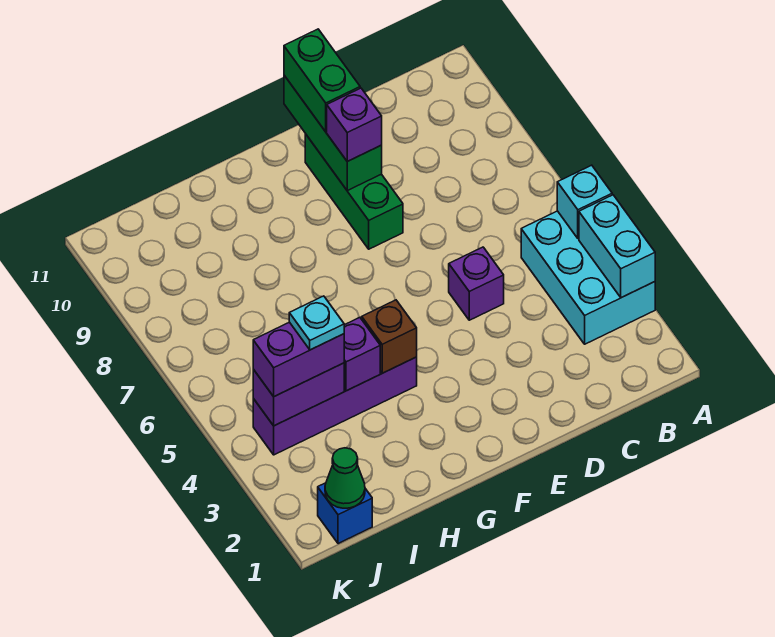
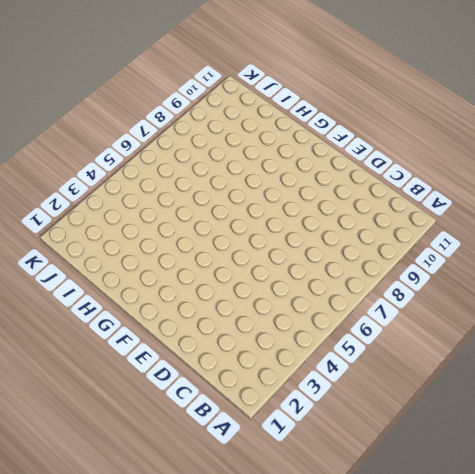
none -> cyan 2x3 brick [521,211,655,344]
none -> purple 1x1 brick [449,247,504,320]
none -> green 1x3 brick [305,134,403,249]

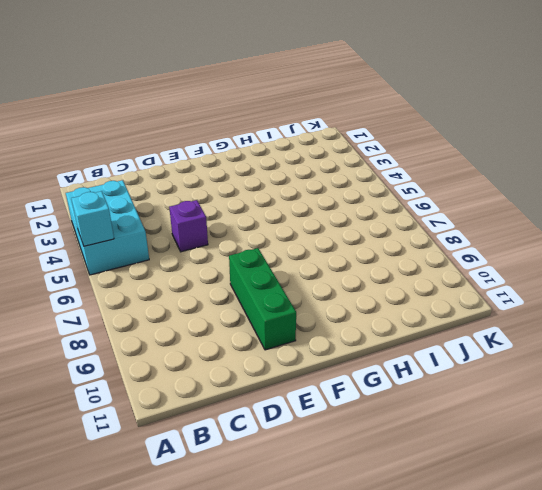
none -> purple 1x4 brick [253,357,417,455]
none -> blue 1x1 brick [318,483,372,544]
none -> cyan 1x2 brick [579,195,655,298]

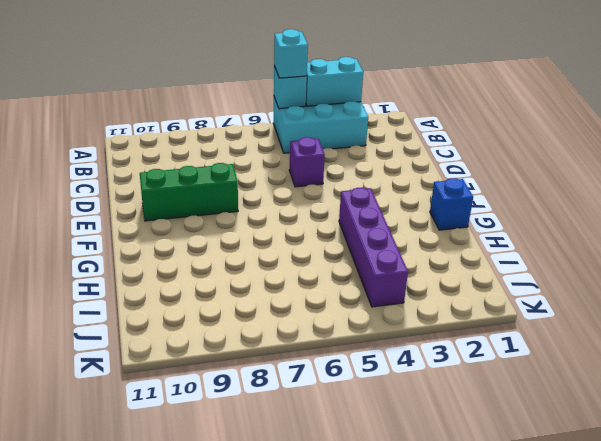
cyan 1x1 brick [274,29,308,78] -> none
blue 1x1 brick [430,178,473,230] -> blue 1x1 brick moved to [318,483,372,544]
none -> green 1x3 brick [284,75,382,190]
none -> brown 1x1 brick [362,300,417,373]
none -> purple 1x1 brick [344,318,380,391]

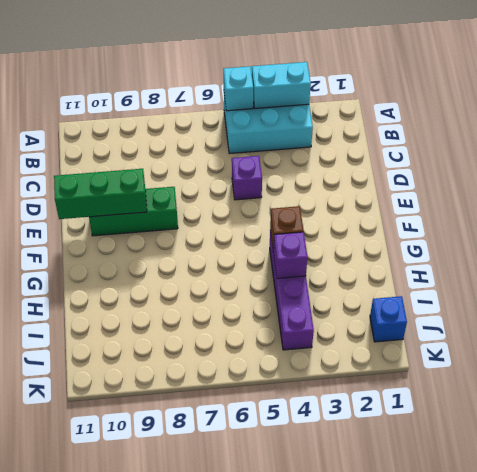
none -> purple 1x2 brick [253,363,344,426]
none -> green 1x1 cone [325,448,365,508]
none -> purple 1x1 brick [327,88,382,161]

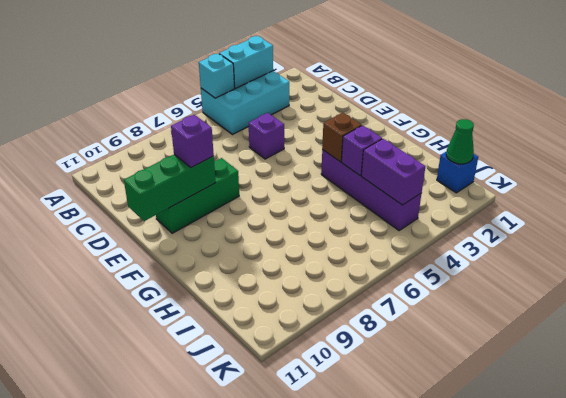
none -> green 1x2 brick [284,29,360,132]
none -> purple 1x2 brick [253,322,344,396]
none -> cyan 1x1 plate [289,296,344,350]

